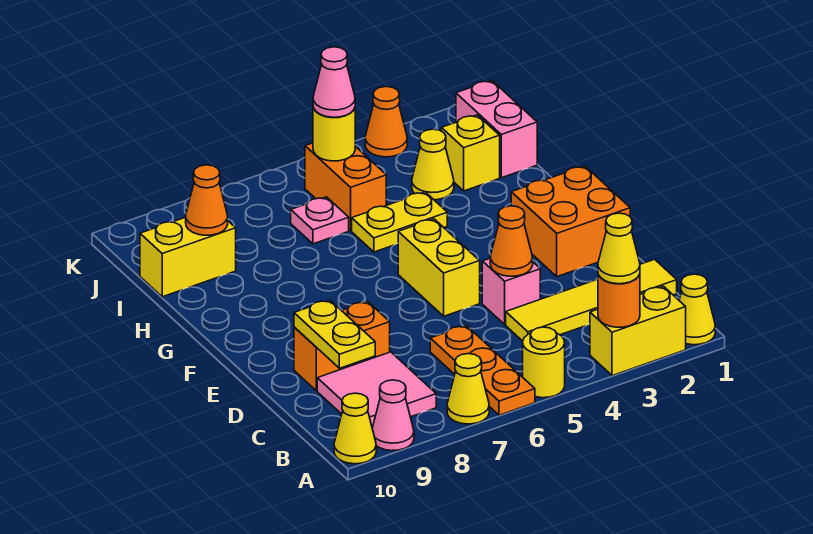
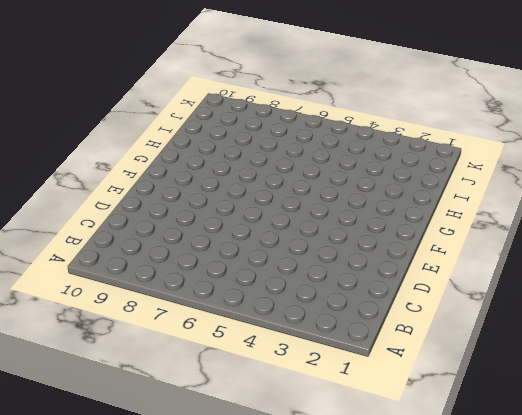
none -> yellow 1x1 cone [679,274,715,345]
none -> yellow 1x2 brick [590,286,686,376]
none -> yellow 1x1 round brick [523,327,565,398]

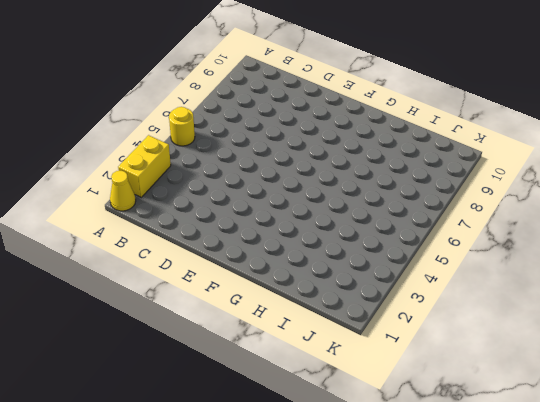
none -> orange 1x3 plate [430,326,535,415]
none -> yellow 1x1 cone [447,354,489,424]
none -> pink 1x1 cone [372,380,414,451]

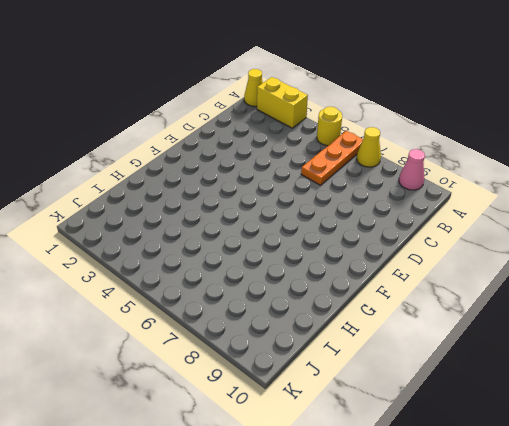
none -> yellow 1x1 cone [334,393,376,464]
none -> pink 2x2 tile [317,352,436,428]
none -> yellow 1x4 tile [506,259,677,341]

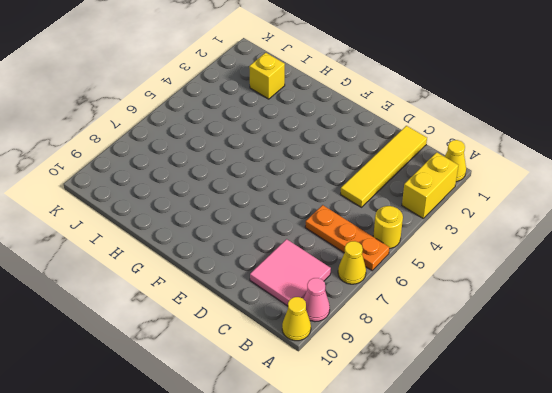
none -> pink 1x1 brick [482,259,540,324]
none -> orange 1x2 brick [294,301,390,391]
none -> orange 2x2 brick [511,166,630,277]

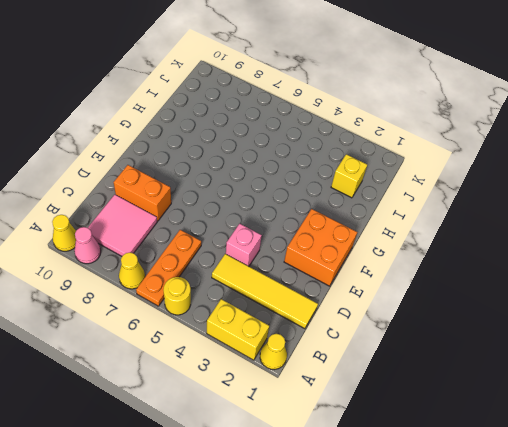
none -> yellow 1x2 brick [398,219,480,316]
none -> yellow 1x2 plate [352,192,447,252]
none -> pink 1x2 brick [456,80,537,178]

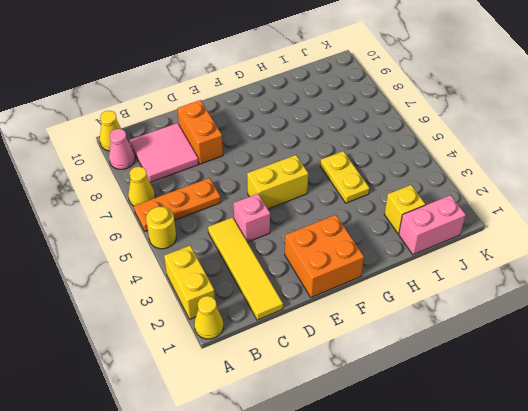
none -> yellow 1x1 cone [412,129,454,200]
none -> orange 1x2 brick [305,143,386,230]
none -> pink 1x1 plate [291,197,349,244]

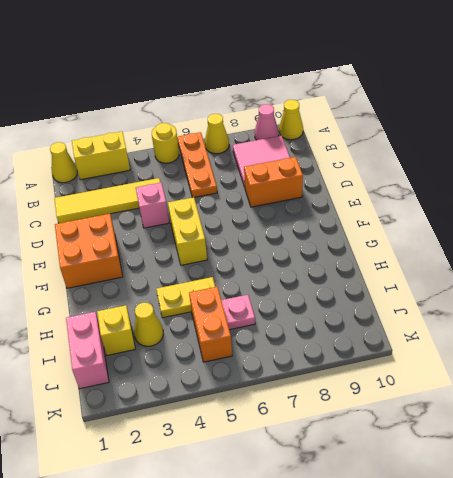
none -> yellow 1x2 brick [140,217,236,297]
none -> orange 1x1 cone [365,87,407,157]
none -> orange 1x1 round brick [598,274,640,327]

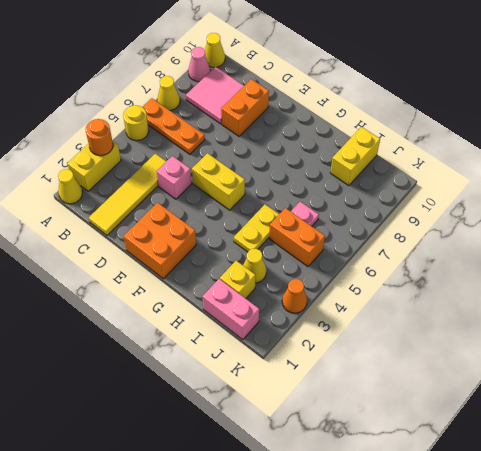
none -> yellow 1x2 plate [294,300,375,368]
none -> orange 1x1 cone [490,206,533,276]
none -> orange 1x1 cone [186,165,228,235]

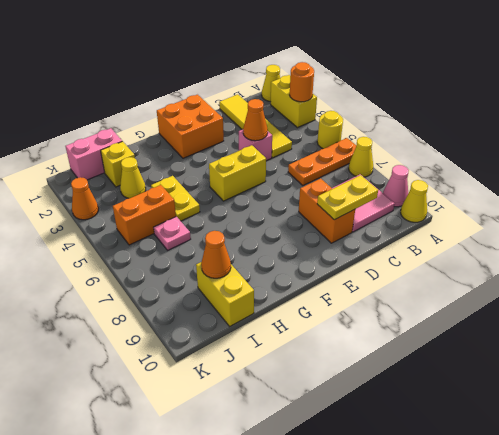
none -> yellow 1x1 round brick [313,107,355,161]
none -> yellow 1x1 cone [598,213,640,284]
none -> pink 1x1 cone [313,47,355,117]

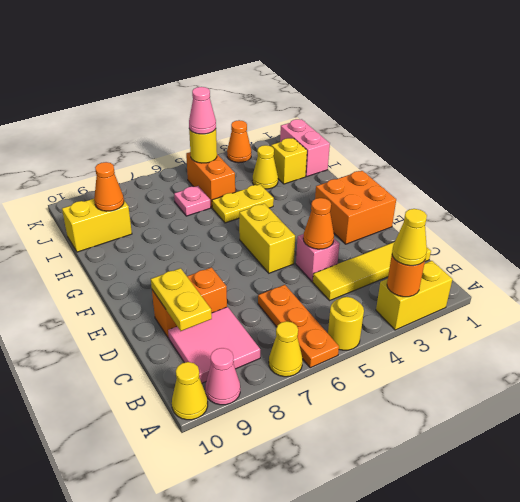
none -> yellow 1x1 cone [679,274,715,345]

